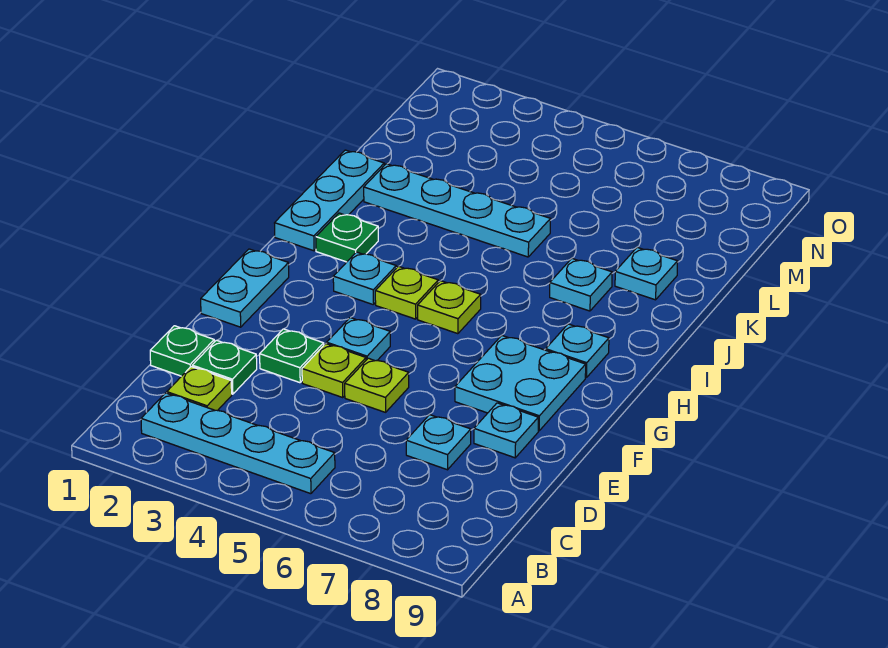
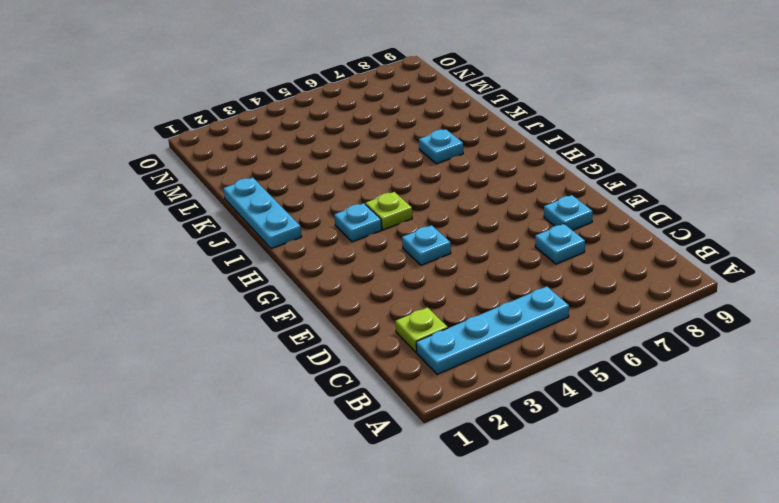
none -> green 1x1 plate [150,326,214,376]
none -> green 1x1 plate [192,340,257,394]
none -> green 1x1 plate [260,329,324,383]

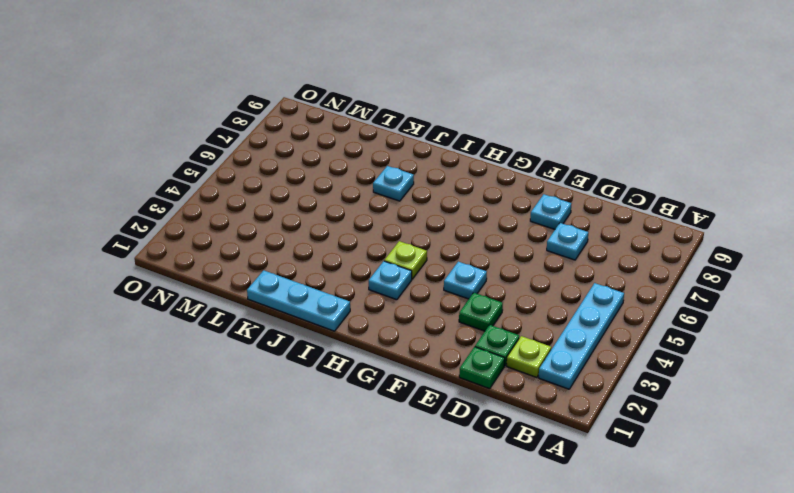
none -> lime 1x1 plate [302,344,366,397]
none -> lime 1x1 plate [345,358,409,412]
none -> cyan 1x2 plate [201,249,289,327]

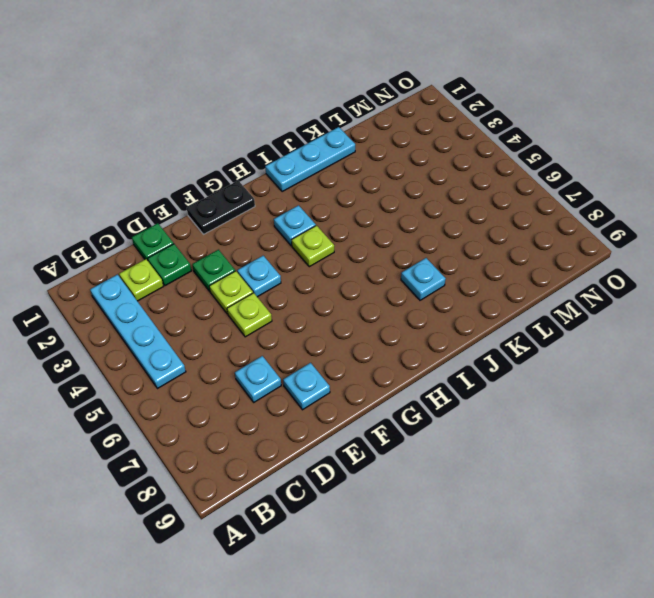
black 1x2 plate [187,181,255,234] -> cyan 1x2 plate [201,249,289,327]
none -> cyan 2x2 plate [455,335,586,431]
none -> lime 1x1 plate [418,281,481,334]
none -> cyan 1x1 plate [546,324,609,378]

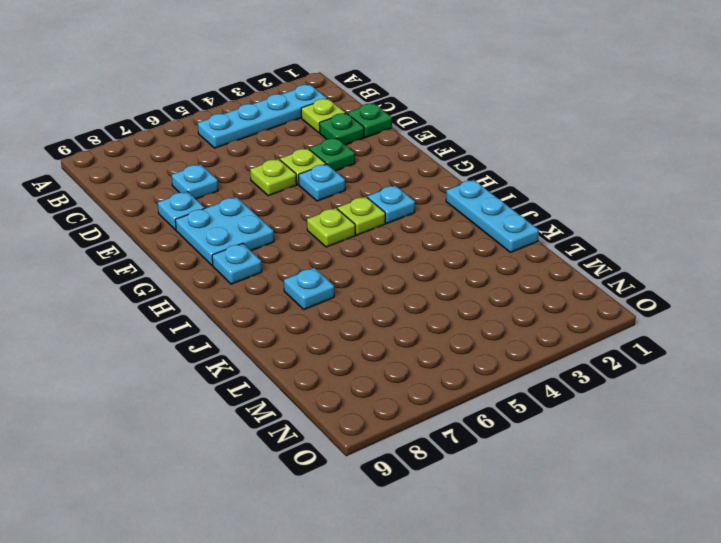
none -> cyan 1x2 plate [201,249,289,327]
none -> green 1x1 plate [316,213,378,262]
none -> cyan 1x4 plate [364,164,550,257]

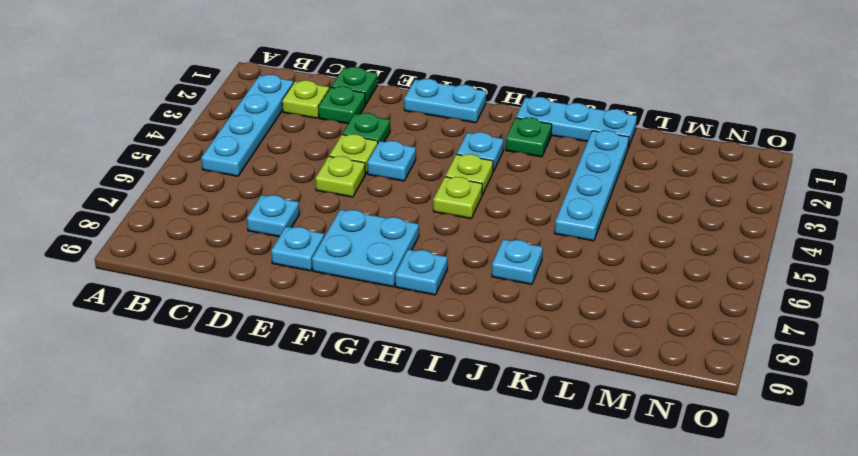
none -> cyan 1x1 plate [615,247,678,300]

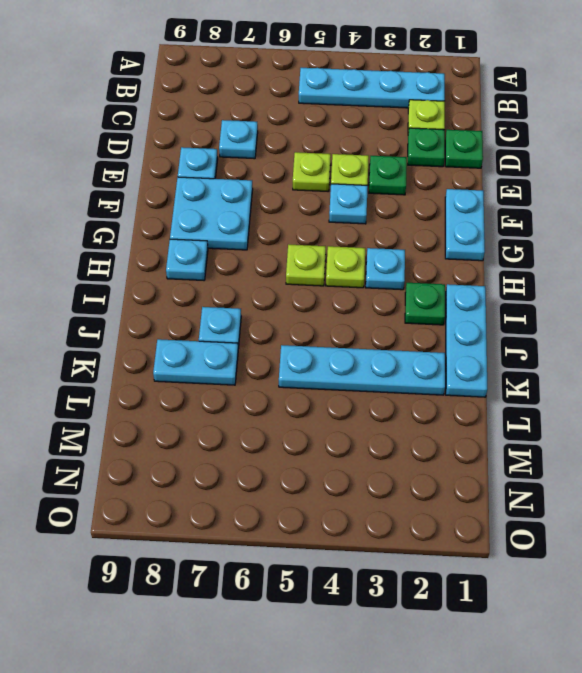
cyan 1x2 plate [153,339,238,385] -> cyan 1x1 plate [615,247,678,300]

